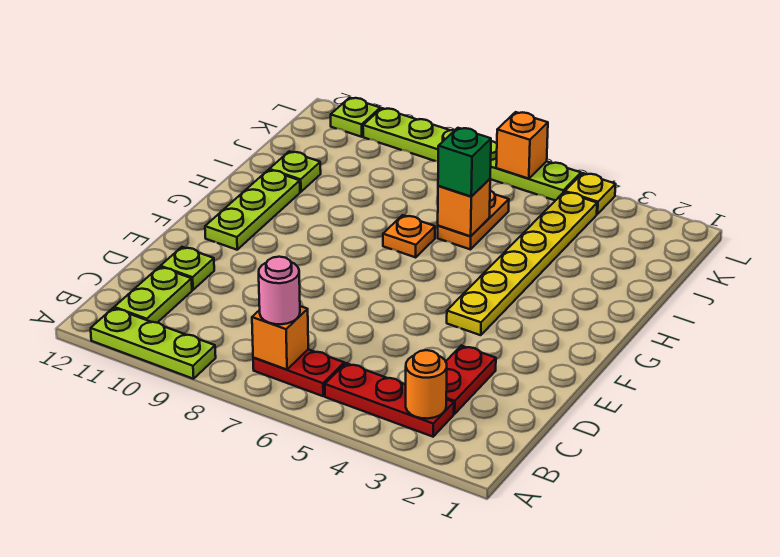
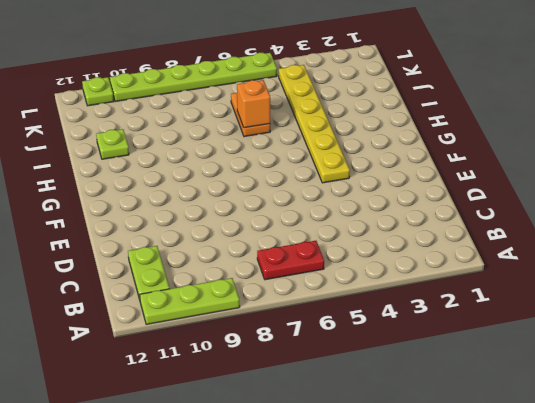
none -> red 1x3 plate [325,363,454,437]
none -> red 1x2 plate [446,346,496,414]
none -> lime 1x1 plate [160,247,214,290]

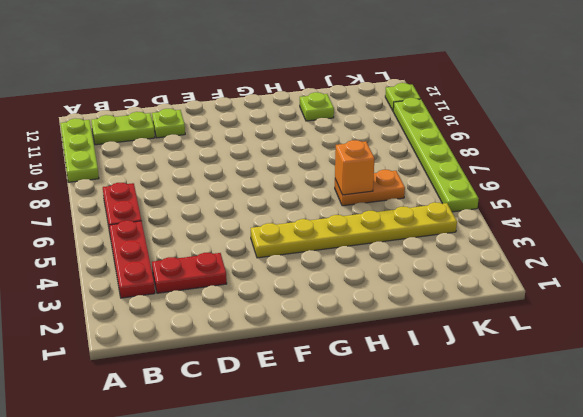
none -> lime 1x3 plate [205,170,300,250]
none -> orange 1x1 plate [383,215,435,257]
none -> yellow 1x1 plate [565,173,616,214]

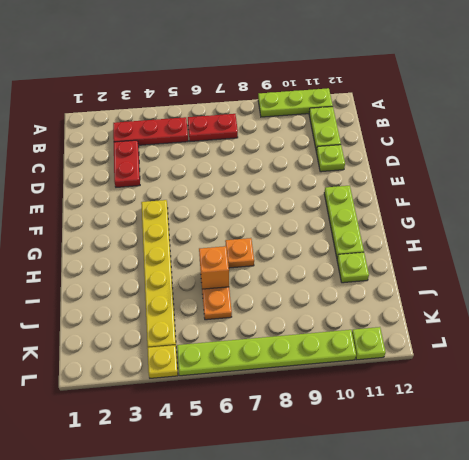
none -> orange 1x1 round brick [406,350,447,419]
none -> orange 1x1 brick [252,306,308,370]
none -> orange 1x1 brick [496,112,548,179]

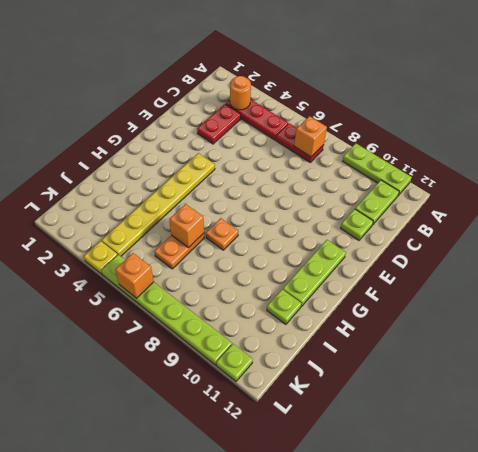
none -> pink 1x1 round brick [259,257,300,324]
none -> green 1x1 brick [438,128,491,197]

